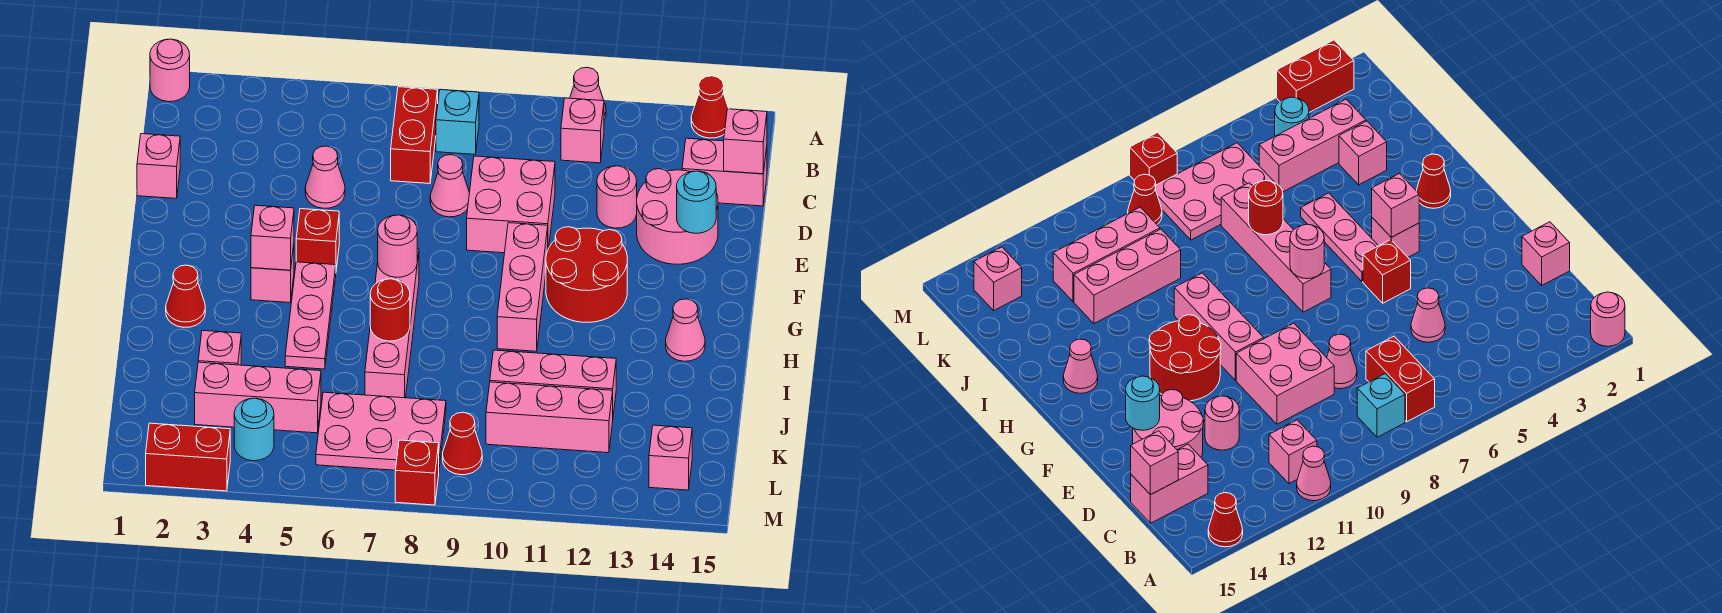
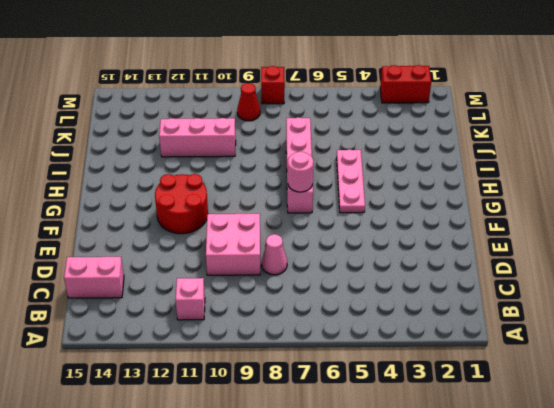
none -> pink 1x1 round brick [150,39,190,102]
none -> pink 1x1 cone [570,67,606,121]
none -> red 1x1 cone [691,76,729,138]
none -> red 1x2 brick [391,87,438,184]

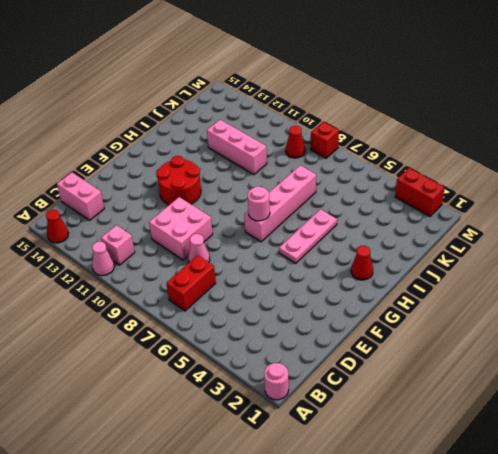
none -> cyan 1x1 brick [436,90,479,154]
none -> pink 1x1 brick [137,134,180,198]
none -> pink 1x1 cone [305,146,345,208]
none -> pink 1x1 round brick [597,166,637,228]

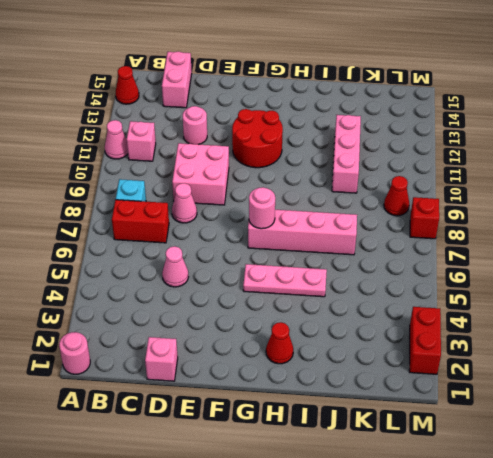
none -> pink 2x2 round brick [637,169,718,264]
none -> red 1x1 brick [296,209,339,269]
none -> pink 1x3 brick [497,223,548,351]
none -> pink 1x1 brick [251,246,294,303]

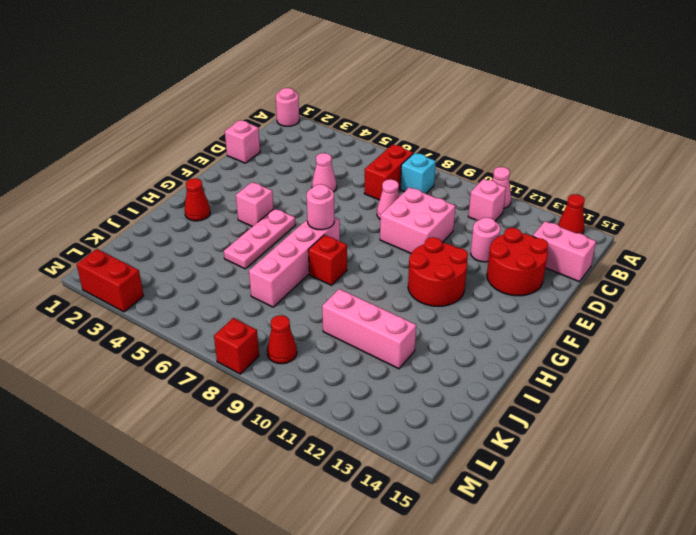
red 2x2 round brick [487,228,548,296] -> pink 2x2 round brick [637,169,718,264]
red 1x1 brick [308,235,347,285] -> red 1x1 brick moved to [296,209,339,269]
none -> pink 1x3 brick [497,223,548,351]
none -> pink 1x1 cone [666,299,705,361]
none -> pink 1x1 brick [198,330,241,365]
none -> pink 1x3 brick [195,362,321,433]

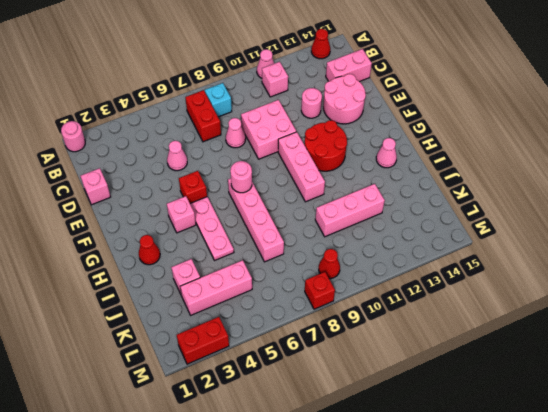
none -> pink 2x3 plate [316,392,446,470]
none -> pink 1x3 brick [486,382,613,453]
none -> cyan 1x1 round brick [234,398,274,461]
none -> pink 1x1 brick [649,425,692,490]

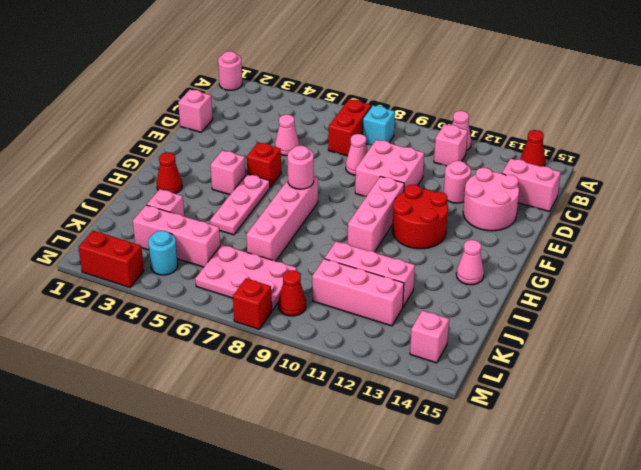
none -> pink 1x1 brick [724,109,767,174]
none -> cyan 1x1 round brick [677,171,716,233]
none -> pink 1x1 brick [251,205,294,270]
none -> red 1x1 round brick [370,279,410,341]

